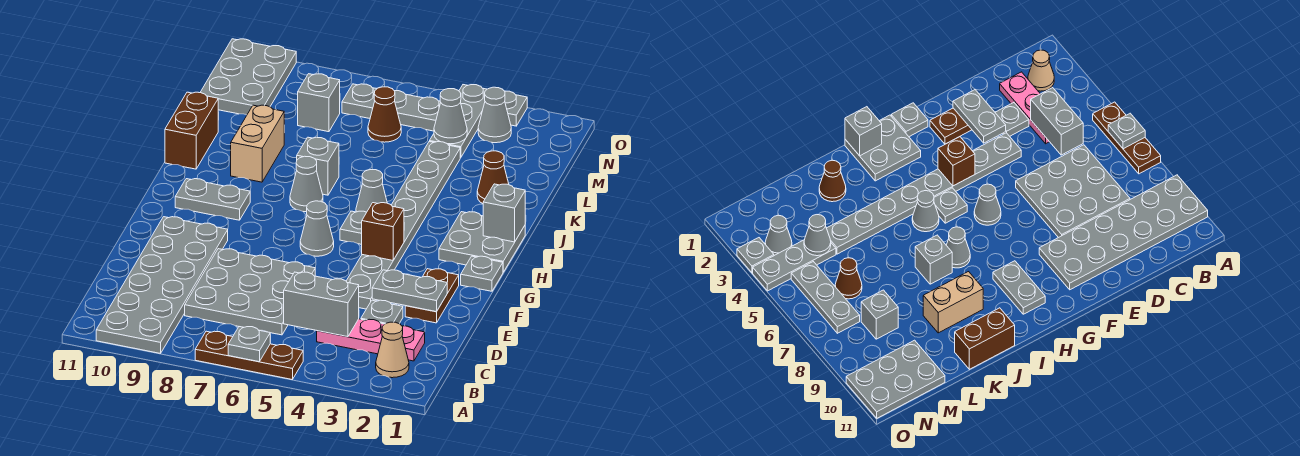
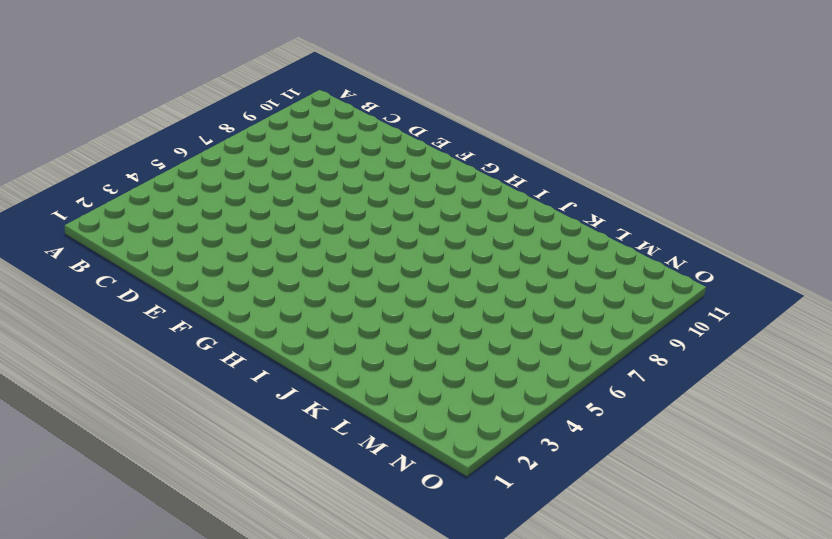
none -> brown 1x3 plate [195,331,303,379]
none -> grey 2x6 plate [96,217,228,353]
none -> tan 1x1 cone [376,322,409,378]
none -> pink 1x3 plate [317,319,425,361]

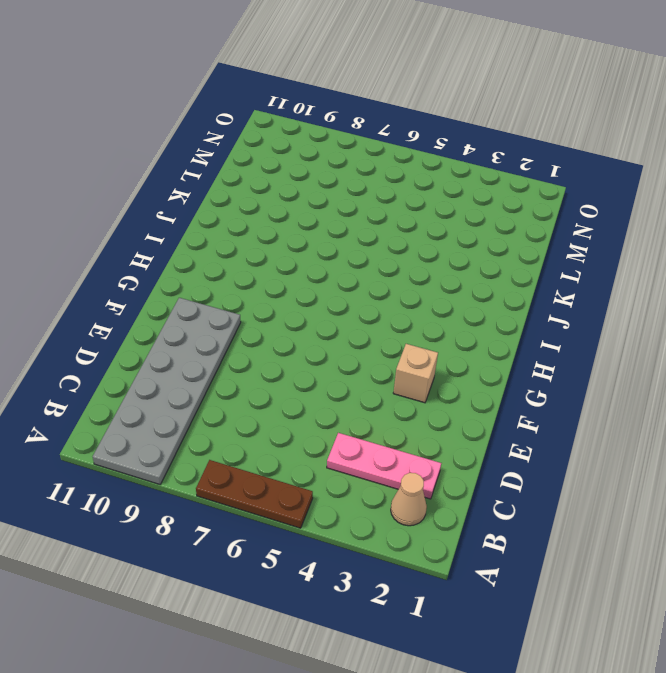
tan 1x1 brick [393,344,438,403] -> none
none -> grey 3x3 plate [185,249,315,335]
none -> grey 1x1 plate [361,300,403,324]
none -> brown 1x2 plate [405,269,459,323]
none -> grey 1x8 plate [346,142,460,309]

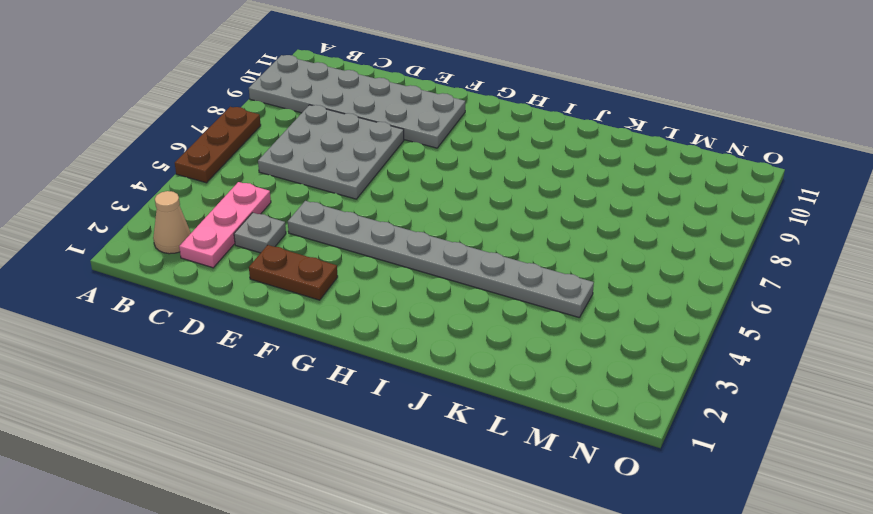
none -> grey 1x1 plate [461,256,503,291]
none -> grey 1x1 cone [300,201,334,256]
none -> grey 2x2 plate [439,212,525,272]
none -> grey 1x1 plate [340,211,367,244]

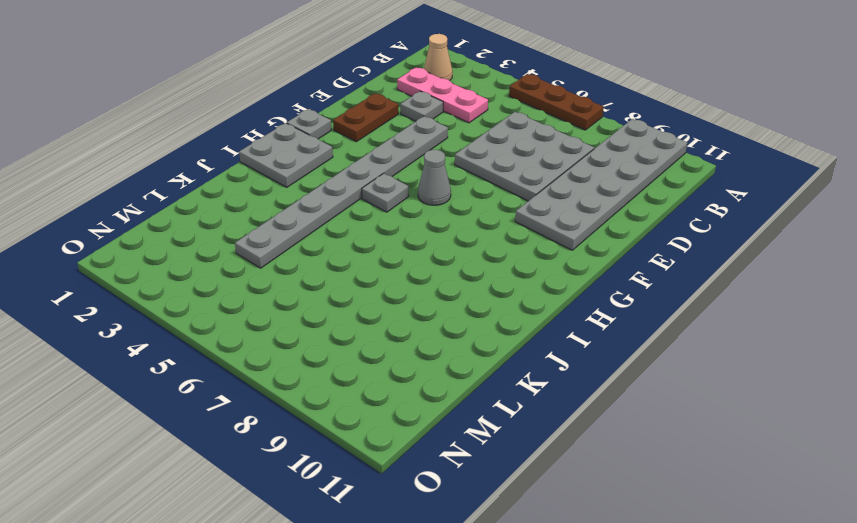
none -> grey 1x2 plate [175,179,250,220]
none -> grey 1x1 cone [356,170,387,212]
none -> grey 1x1 cone [290,156,323,212]
none -> grey 1x1 brick [297,137,339,195]

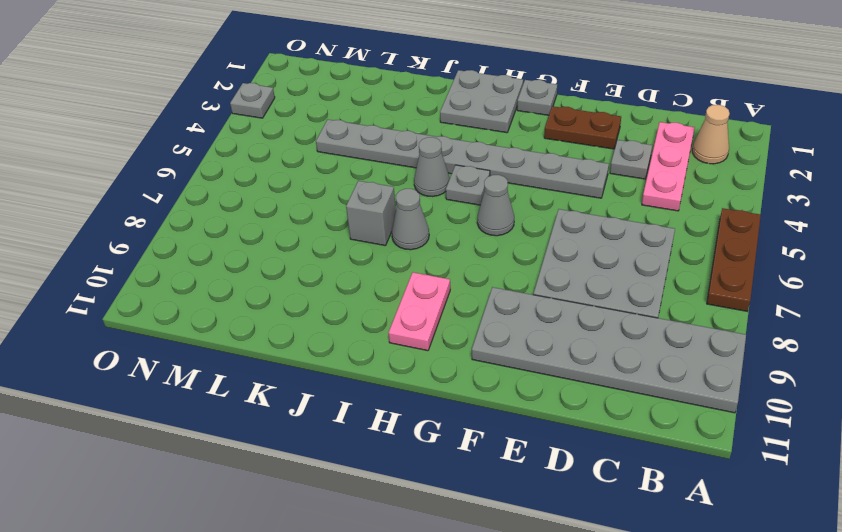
pink 1x2 plate [389,272,450,351] -> grey 1x2 plate [175,179,250,220]
none -> tan 1x2 brick [231,105,284,182]
none -> brown 1x2 brick [165,92,218,169]
none -> brown 1x1 cone [477,151,509,204]
none -> grey 1x3 plate [430,85,487,158]

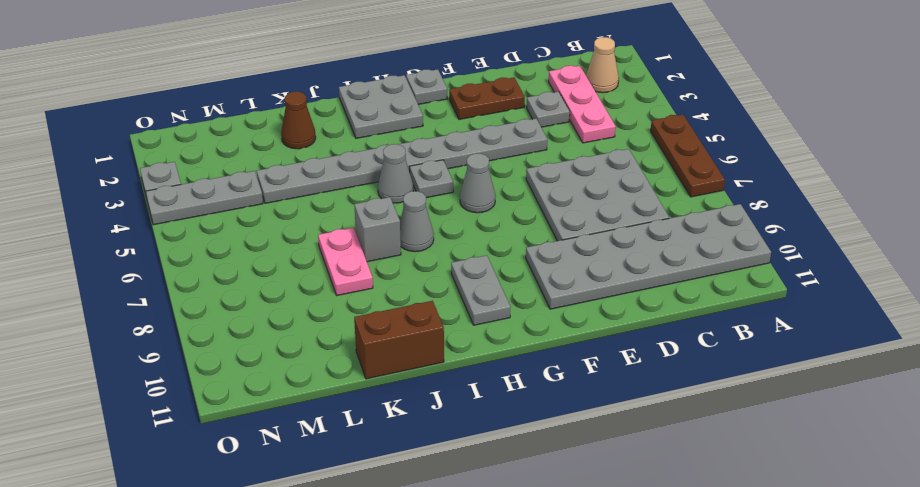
pink 1x2 plate [318,228,373,295] -> none
none -> tan 1x2 brick [231,105,284,182]
none -> brown 1x1 cone [368,87,401,142]
none -> grey 1x1 brick [298,74,340,132]
none -> grey 2x3 plate [200,39,296,115]

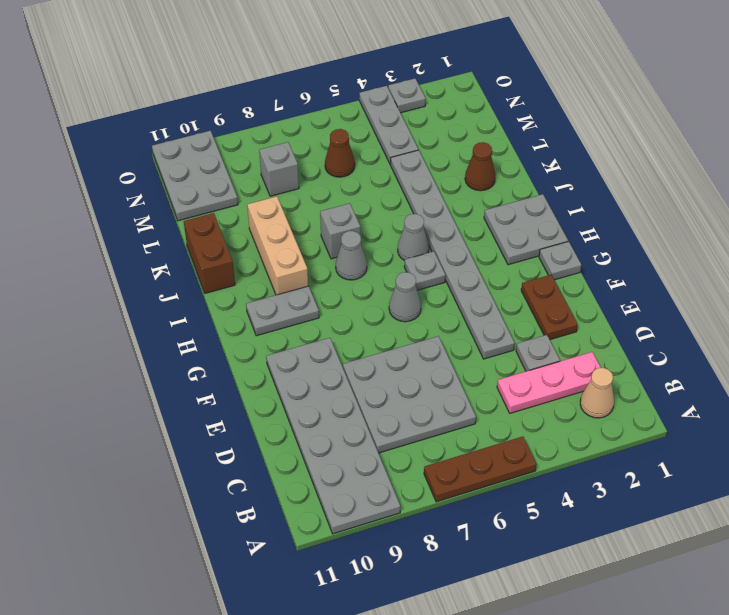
tan 1x3 brick [247,196,308,295] -> tan 1x2 brick [231,105,284,182]
none -> grey 1x1 cone [478,87,511,143]
none -> grey 1x3 plate [342,84,441,131]
none -> grey 1x1 plate [228,327,270,362]
none -> grey 1x2 brick [284,272,359,337]

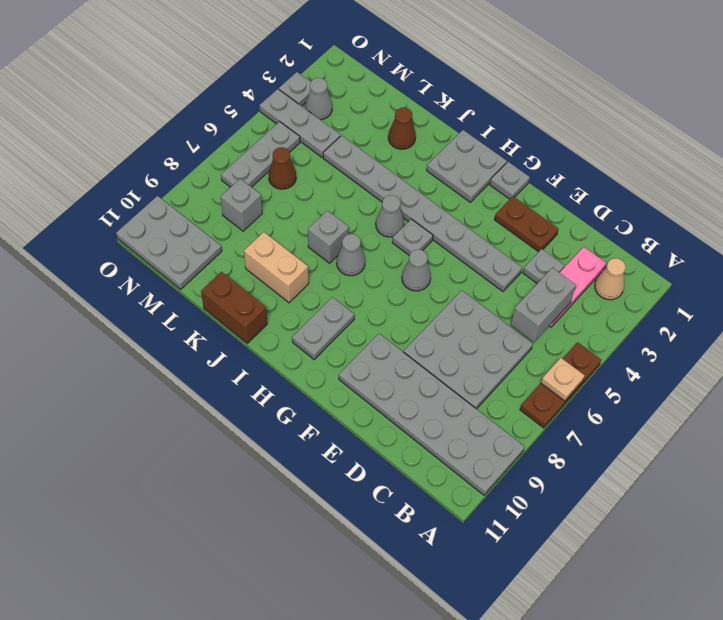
tan 1x1 plate [541,358,585,401] -> grey 1x1 plate [228,327,270,362]
none -> grey 1x2 plate [372,270,447,312]
none -> brown 1x1 brick [362,203,404,260]
none -> grey 1x1 brick [483,184,525,242]
none -> grey 1x1 cone [434,89,467,144]

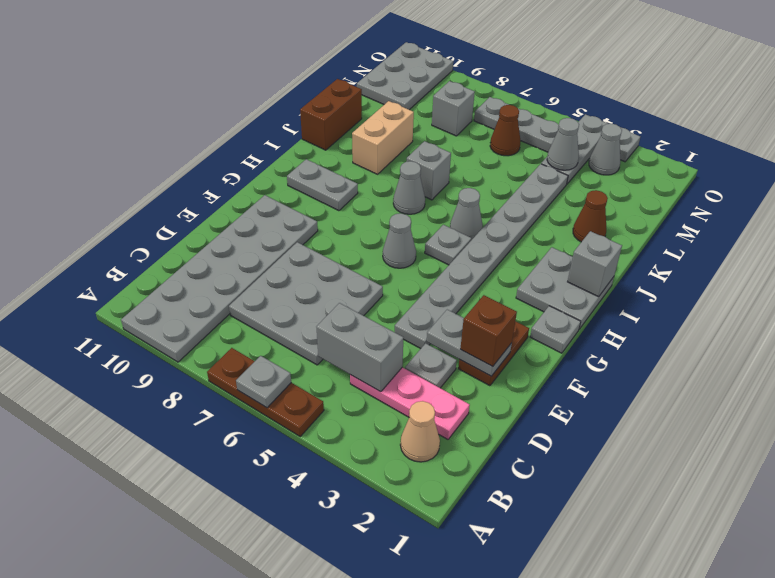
brown 1x1 brick [460,295,517,367] -> brown 1x1 brick moved to [362,203,404,260]

